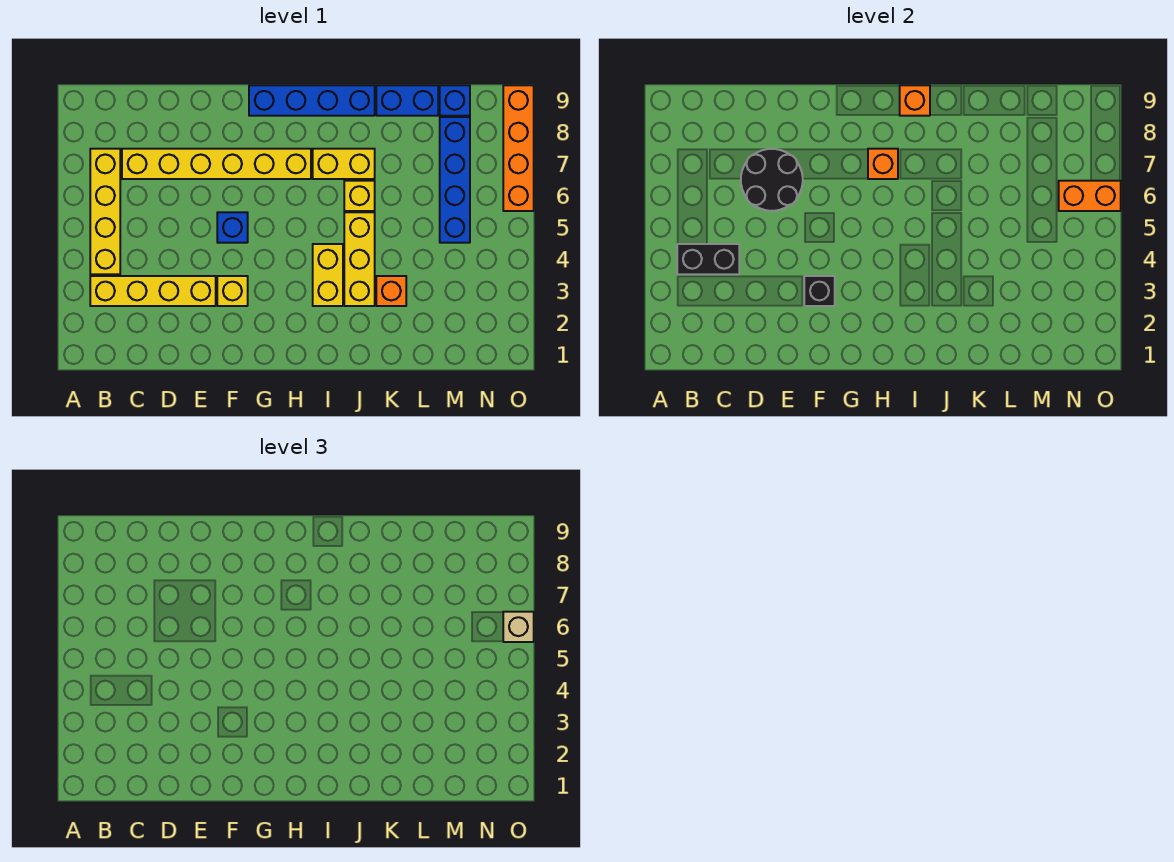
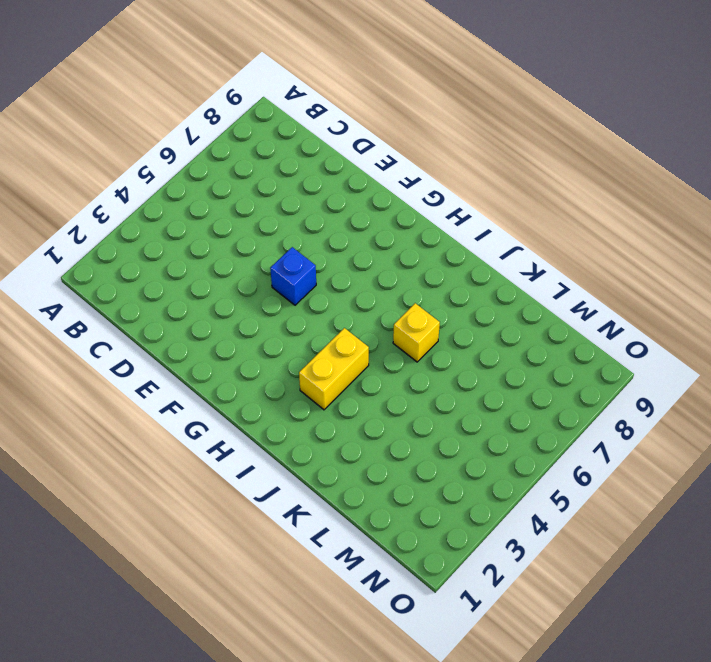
none -> yellow 1x4 brick [90,276,216,306]
none -> yellow 1x4 brick [90,149,120,274]
none -> yellow 1x6 brick [122,149,311,179]

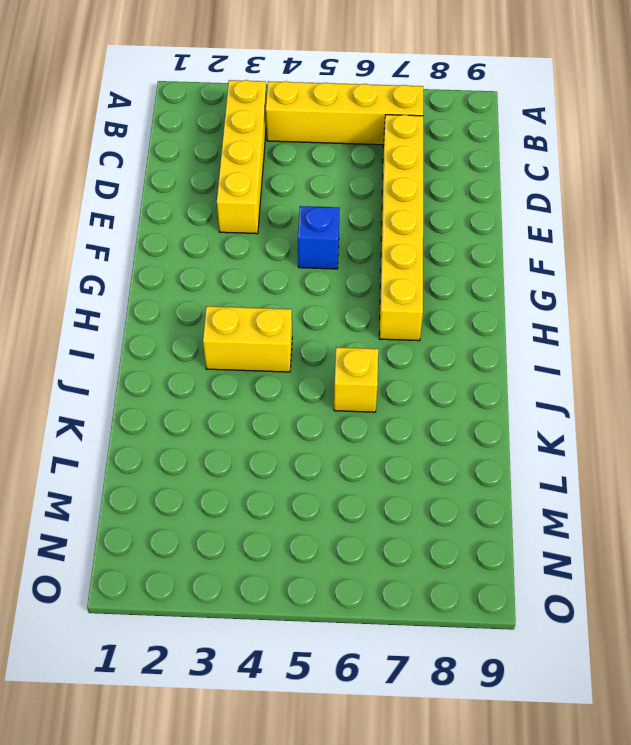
none -> yellow 1x1 brick [217,276,248,306]
none -> blue 1x4 brick [249,85,375,116]
none -> yellow 1x2 brick [313,149,375,179]

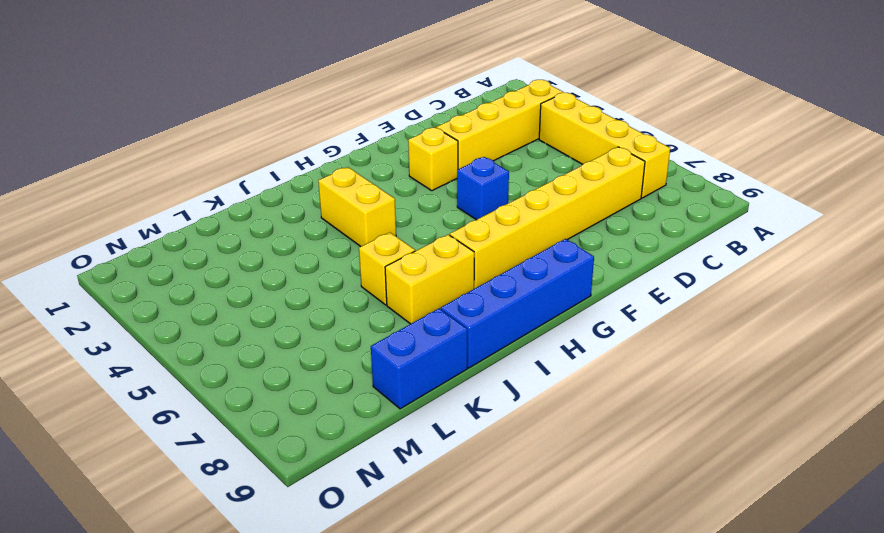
none -> yellow 1x3 brick [344,212,375,306]
none -> orange 1x1 brick [376,276,406,306]
none -> blue 1x4 brick [440,117,470,243]

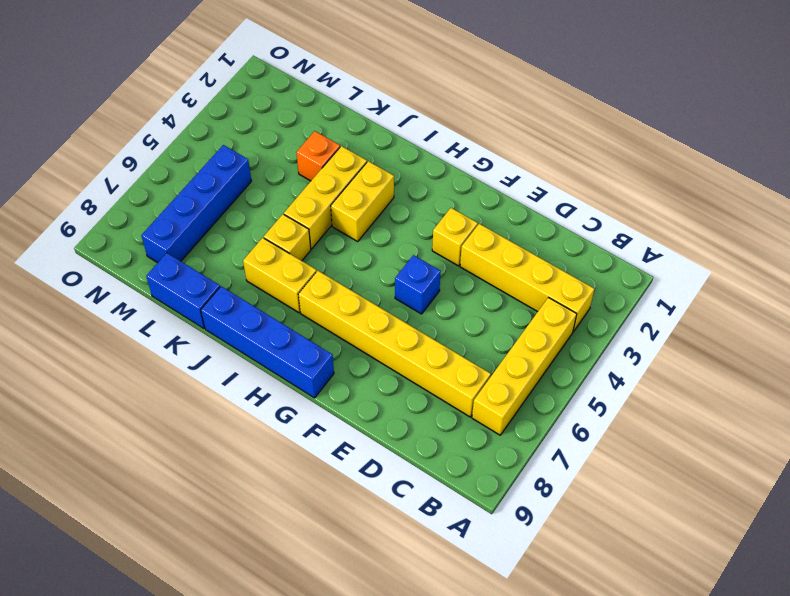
none -> blue 1x1 brick [440,85,470,116]
none -> orange 1x4 brick [503,85,534,211]
none -> black 1x2 brick [677,244,739,274]

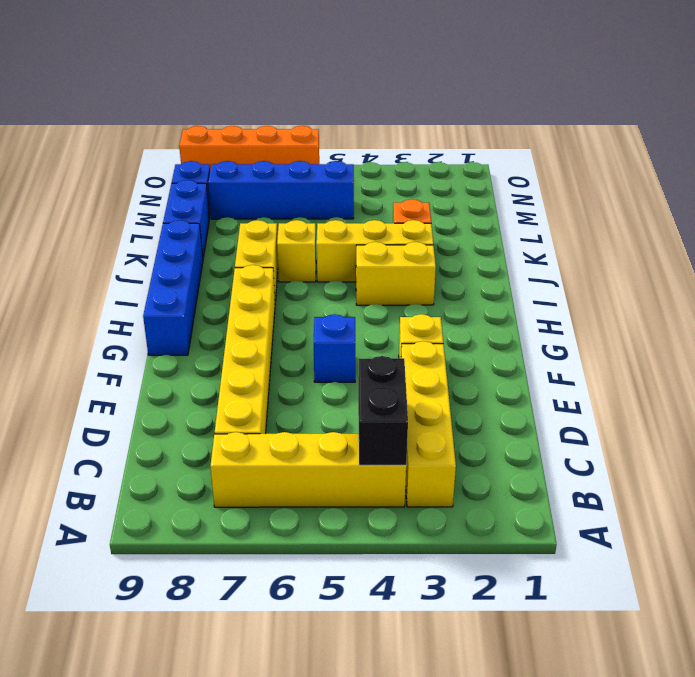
none -> black 2x2 round brick [741,149,803,211]
none -> black 1x1 brick [804,276,835,306]
none -> orange 1x1 brick [868,149,898,179]

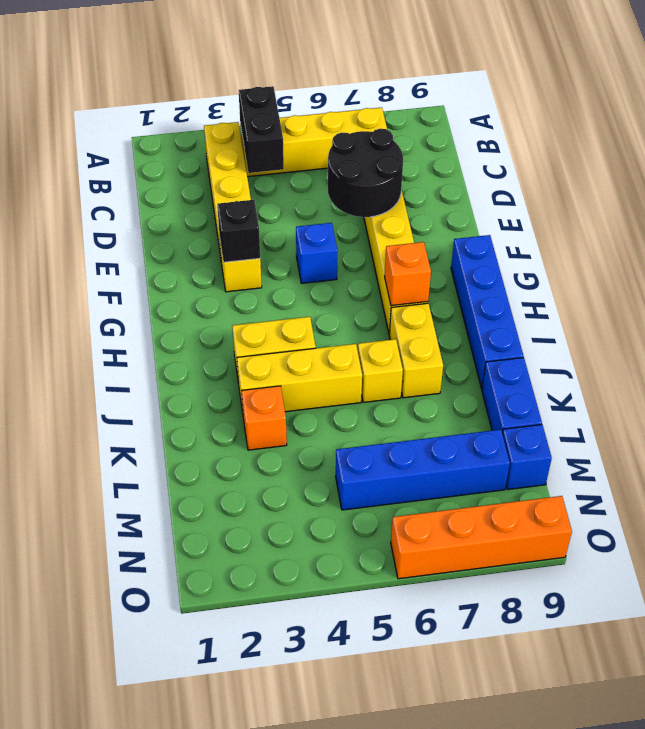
none -> orange 1x1 brick [900,85,930,116]
none -> orange 1x2 brick [1059,181,1121,211]
none -> tan 1x1 brick [503,612,534,642]

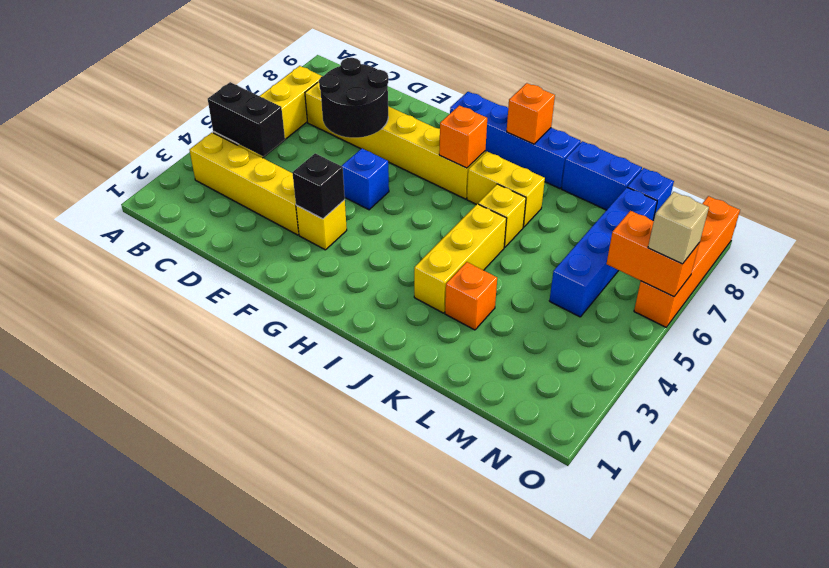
none -> yellow 1x2 brick [313,244,343,306]

